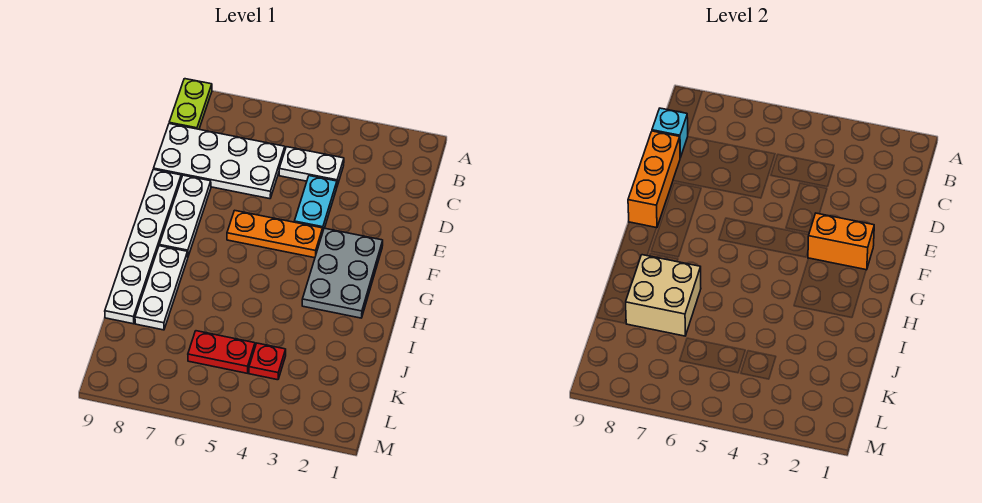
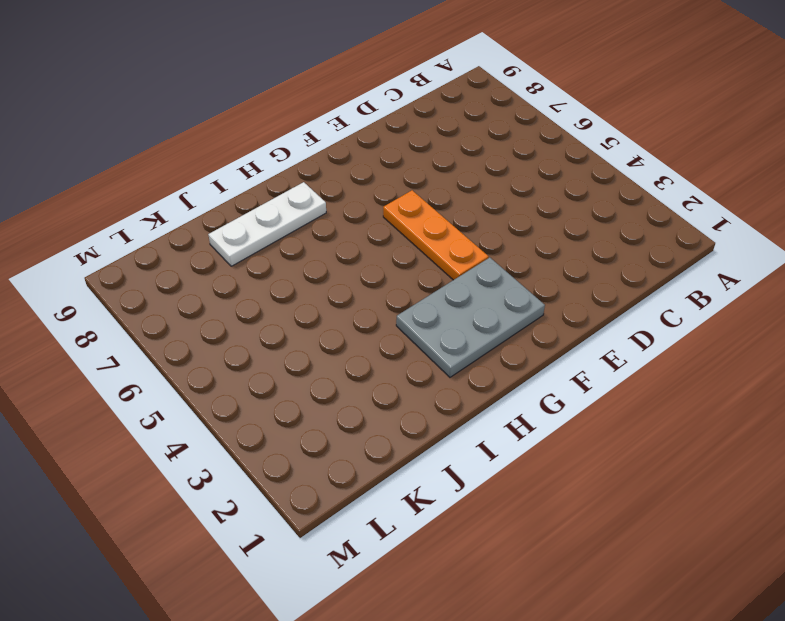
none -> lime 1x2 plate [169,79,212,129]
none -> white 1x2 plate [279,147,344,186]
none -> white 2x4 plate [154,124,285,199]

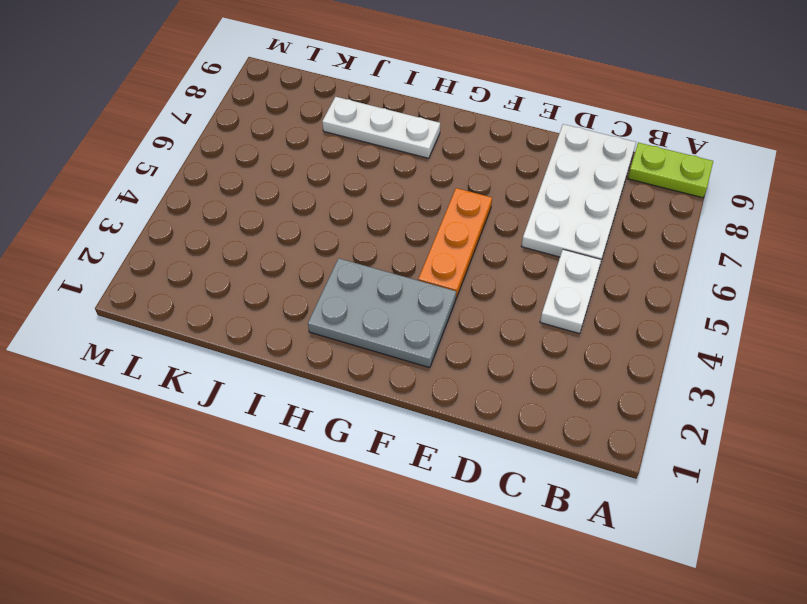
none -> cyan 1x2 plate [294,176,337,233]
none -> white 1x3 plate [159,175,211,256]
none -> white 1x6 plate [105,169,181,324]

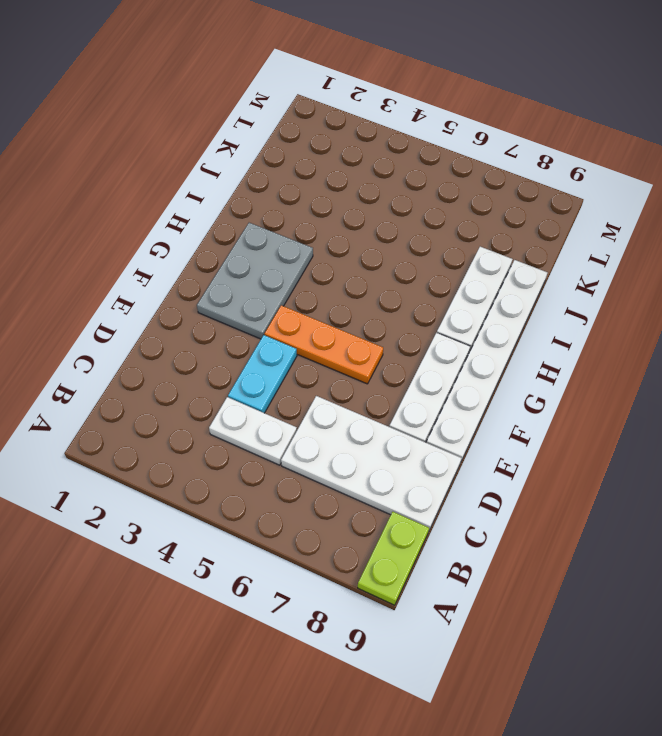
none -> red 1x1 plate [249,343,286,380]
none -> red 1x2 plate [188,331,255,373]
none -> cyan 1x1 brick [652,108,688,158]

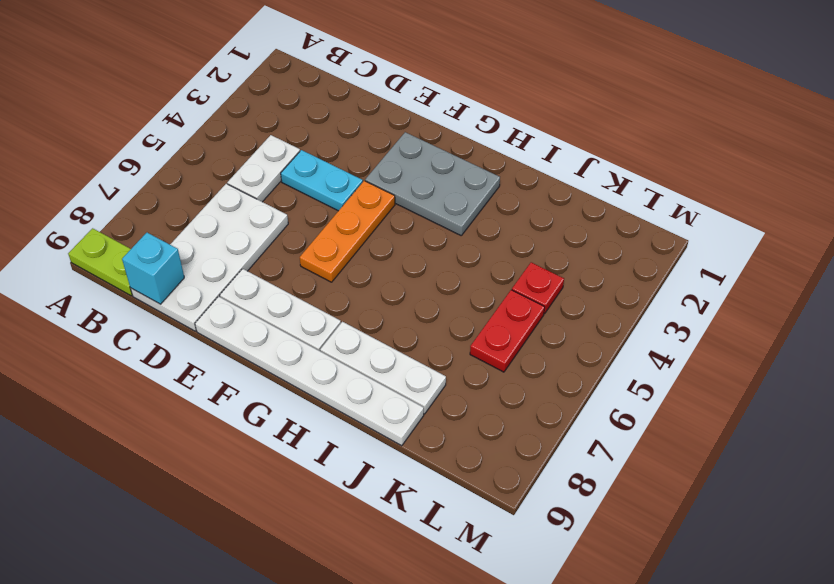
none -> orange 1x3 brick [628,131,680,228]
none -> orange 1x2 brick [808,213,874,270]
none -> tan 2x2 brick [626,255,701,336]

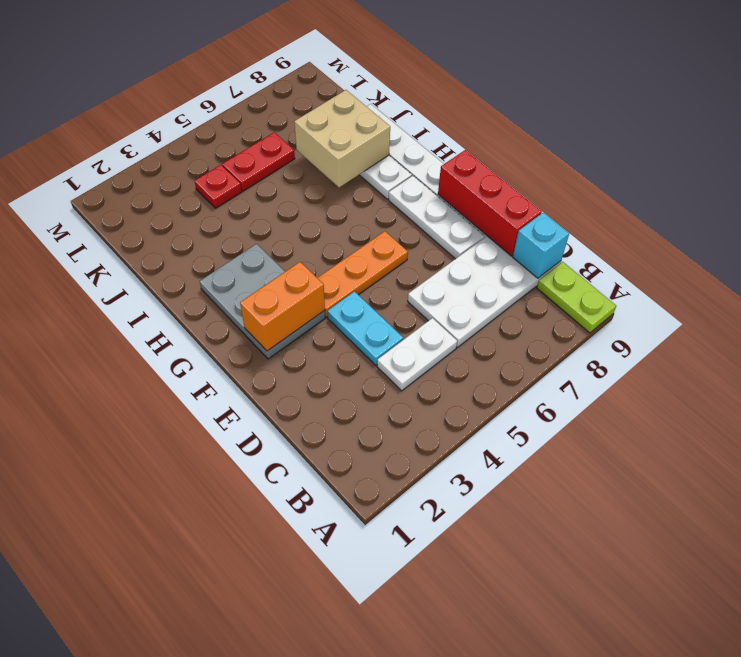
red 1x3 brick [438,150,542,256] -> orange 1x3 brick [628,131,680,228]

